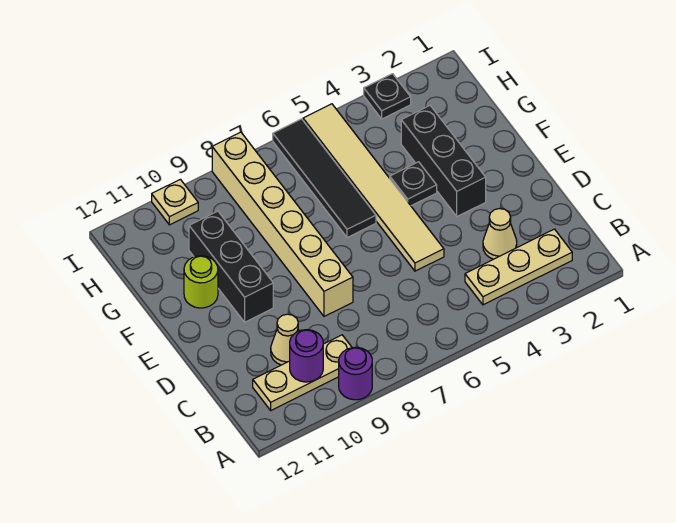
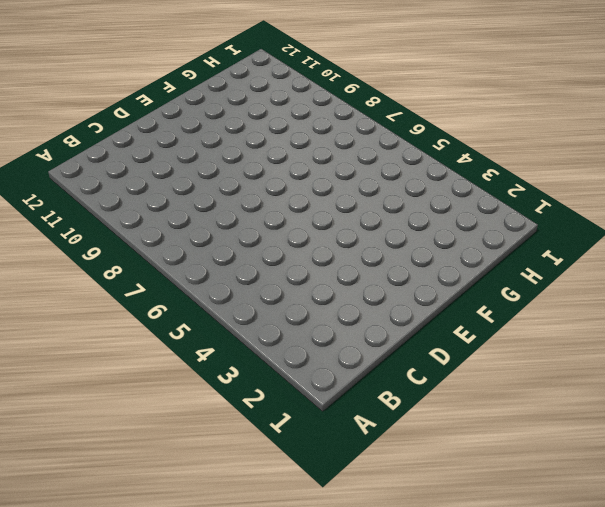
none -> purple 1x1 round brick [339,347,372,400]
none -> tan 1x3 plate [465,229,572,305]
none -> tan 1x3 plate [253,335,352,410]

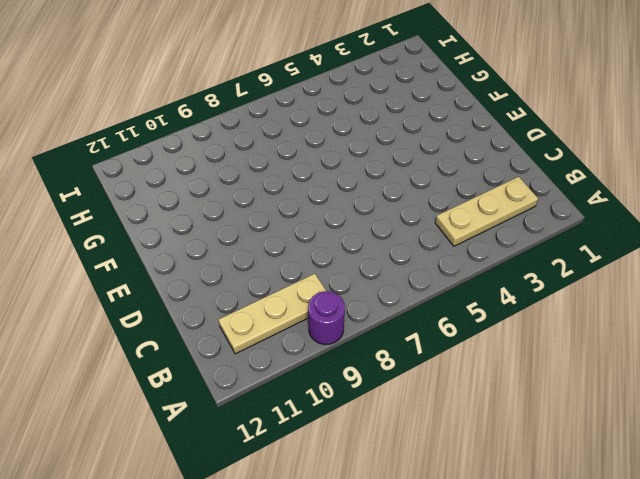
none -> tan 1x1 cone [483,209,517,259]
none -> tan 1x1 cone [271,314,299,365]
none -> tan 1x6 tile [303,104,444,271]

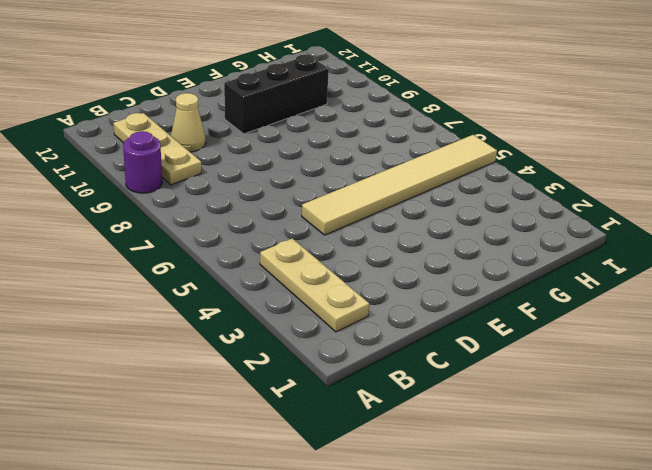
none -> tan 1x1 cone [483,209,517,259]
none -> tan 1x6 brick [212,132,353,316]
none -> black 1x3 brick [401,106,486,216]

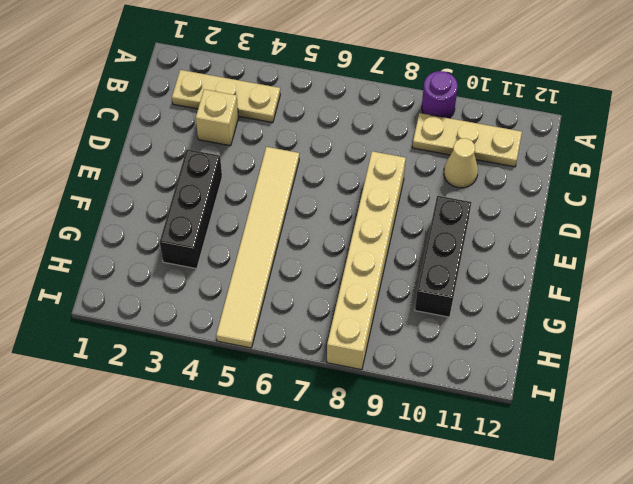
tan 1x1 brick [196,89,239,146] -> tan 1x1 cone [483,209,517,259]
none -> black 1x1 plate [390,162,437,206]
none -> black 1x4 tile [273,119,376,238]
none -> lime 1x1 round brick [184,256,218,308]

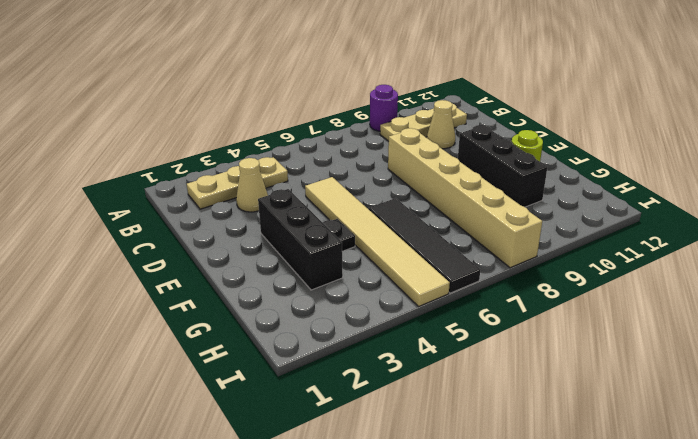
none -> black 1x1 plate [364,74,411,119]
none -> tan 1x1 plate [152,179,198,225]
none -> purple 1x1 round brick [290,330,323,382]

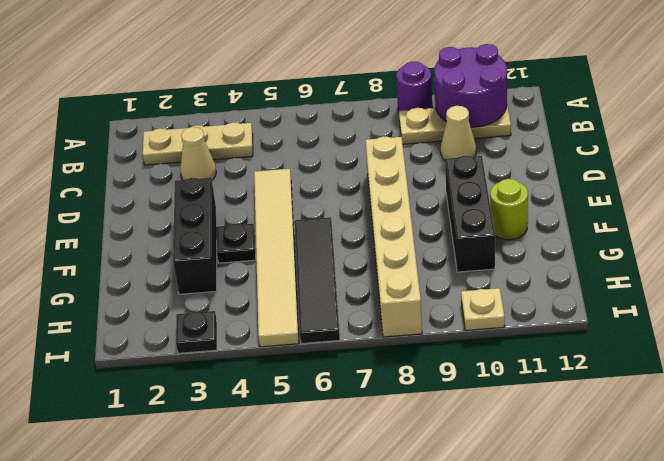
purple 2x2 round brick [434,44,507,127] -> purple 1x1 round brick [290,330,323,382]

